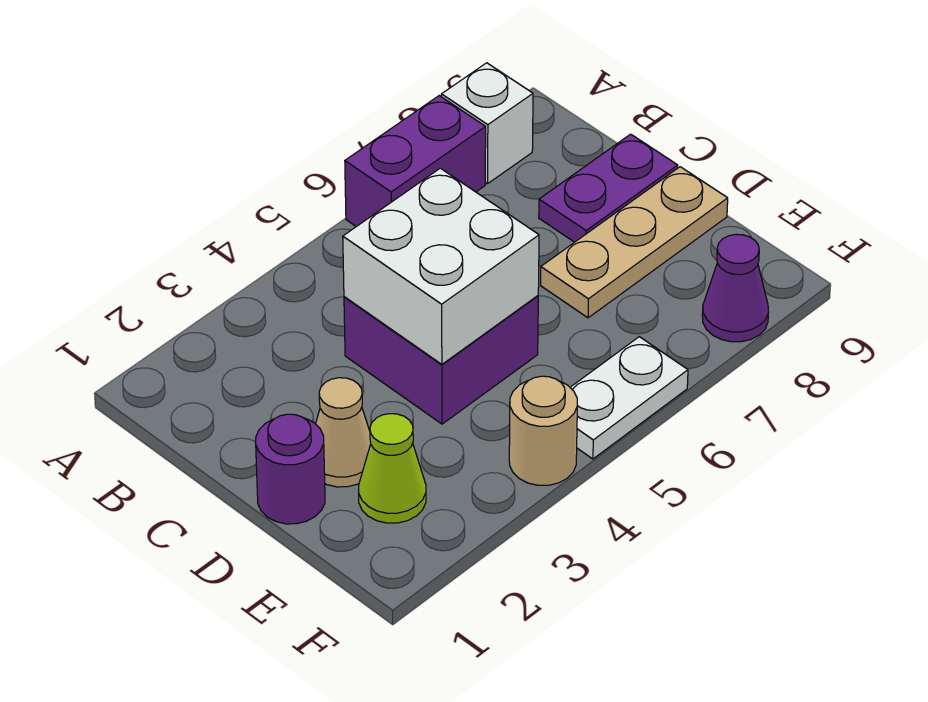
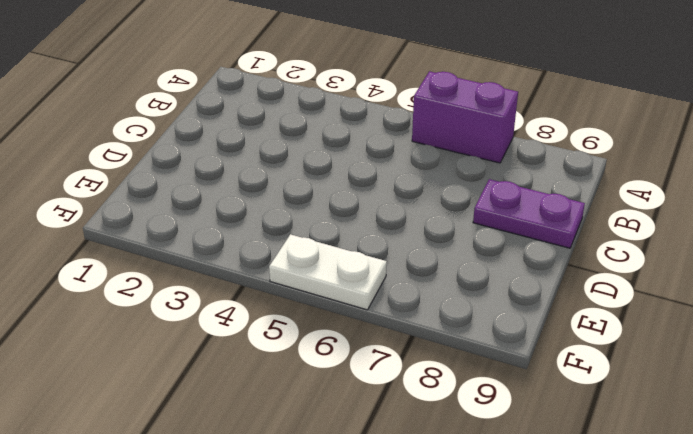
none -> white 1x1 brick [441,63,533,184]
none -> purple 2x2 brick [344,296,538,424]
none -> purple 1x1 round brick [256,414,325,524]

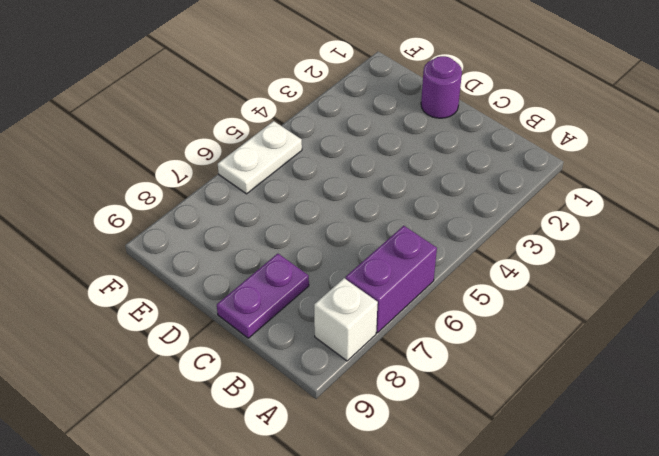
none -> purple 2x2 brick [344,296,538,424]
none -> tan 1x1 cone [316,378,371,487]
none -> tan 1x3 plate [541,167,728,318]

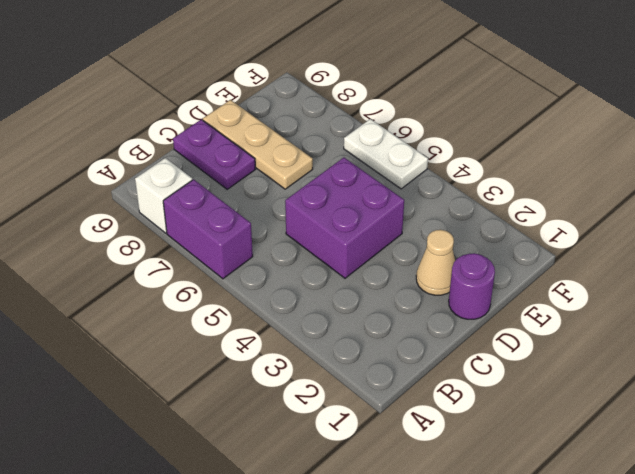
none -> lime 1x1 cone [359,414,426,523]
none -> tan 1x1 round brick [509,376,577,485]
none -> purple 1x1 cone [702,234,768,342]

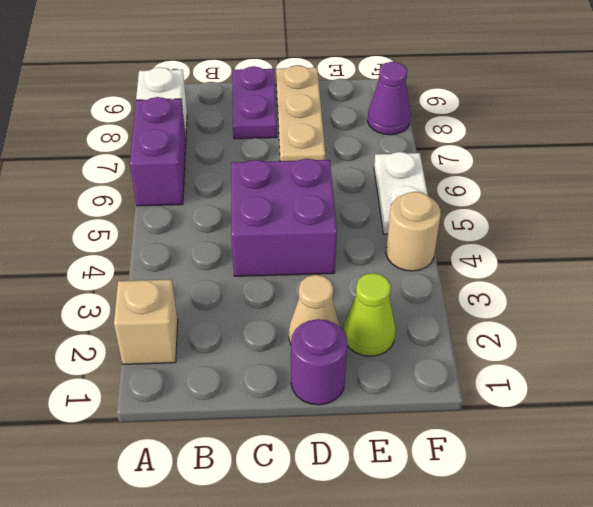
tan 1x1 brick [114,279,178,364] -> none
none -> white 2x2 brick [343,168,539,364]

